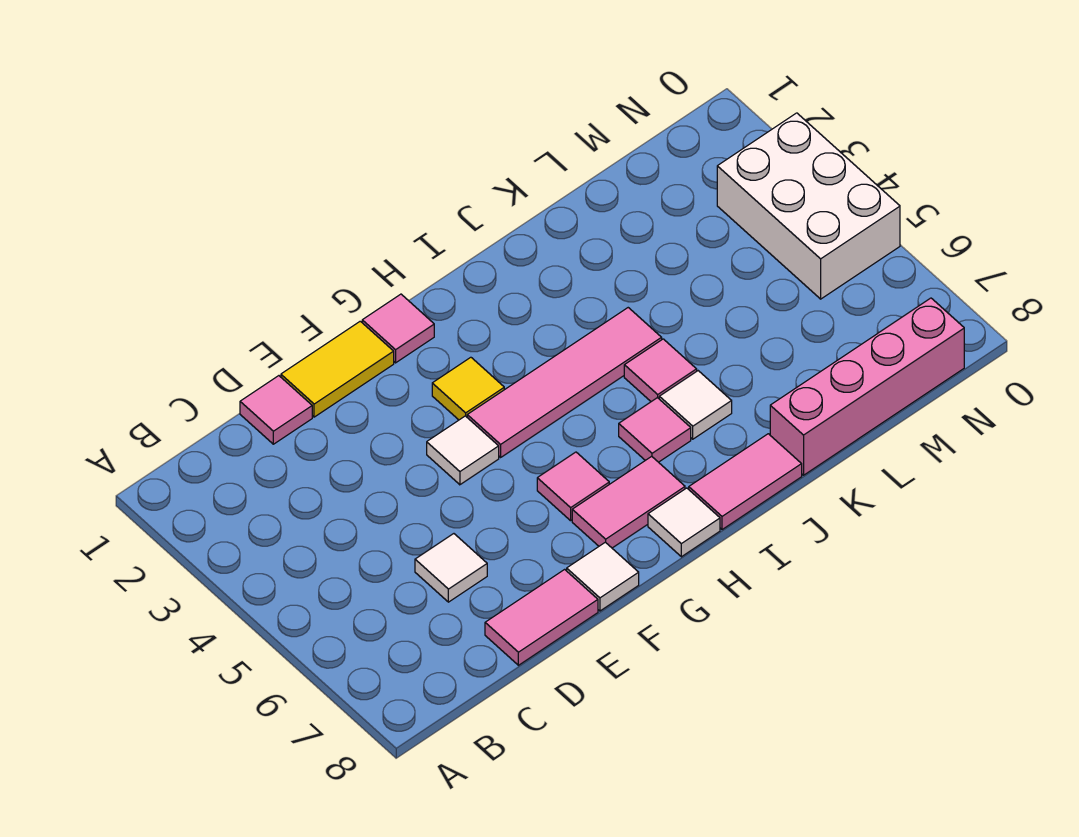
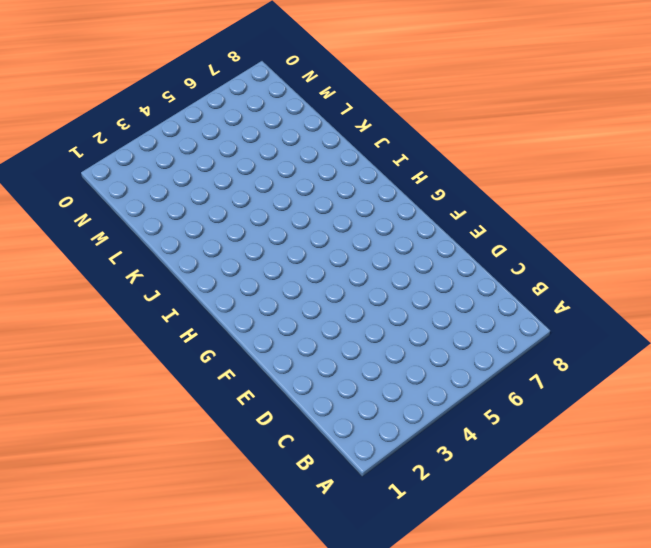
none -> pink 1x1 tile [240,376,312,444]
none -> white 1x1 tile [415,534,487,602]
none -> pink 1x2 tile [485,569,598,665]

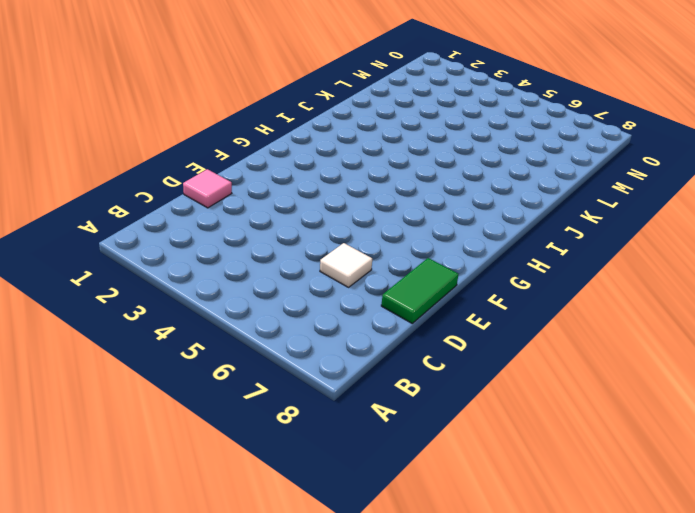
green 1x2 tile [381,258,458,323] -> pink 1x2 tile [485,569,598,665]
none -> yellow 1x2 tile [281,321,394,417]
none -> white 1x1 tile [427,416,499,485]
none -> white 1x1 tile [567,542,639,611]

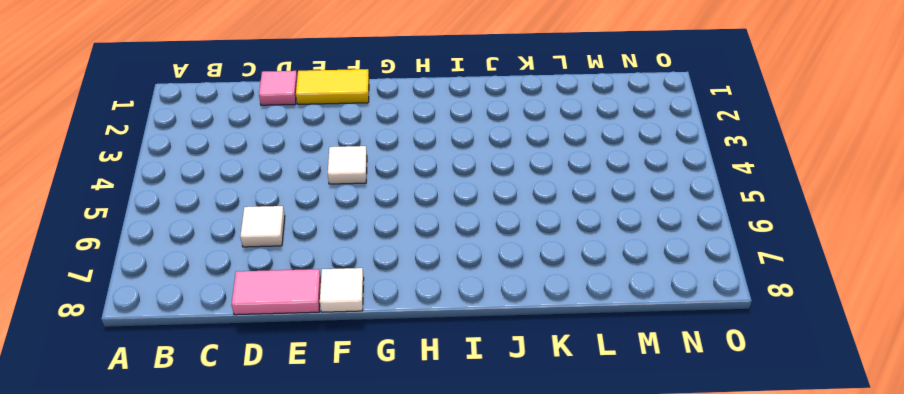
none -> pink 1x1 tile [362,294,434,363]
none -> yellow 1x1 tile [432,357,504,420]
none -> pink 1x4 tile [467,308,662,457]

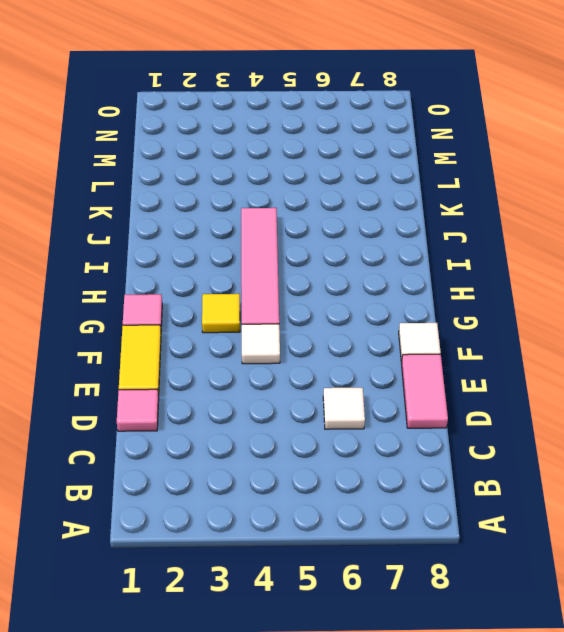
none -> pink 1x1 tile [537,452,609,521]
none -> pink 1x2 tile [572,456,685,548]
none -> white 1x1 tile [648,488,720,557]

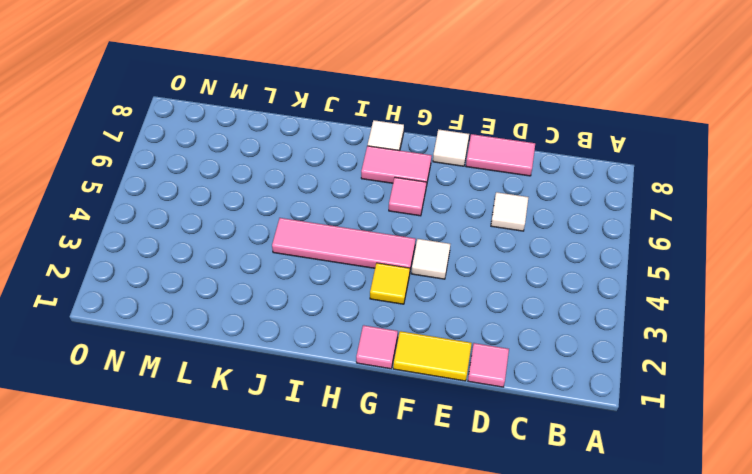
none -> pink 1x1 tile [619,398,691,462]
none -> pink 1x2 tile [689,434,802,530]
none -> pink 1x1 tile [624,339,697,402]

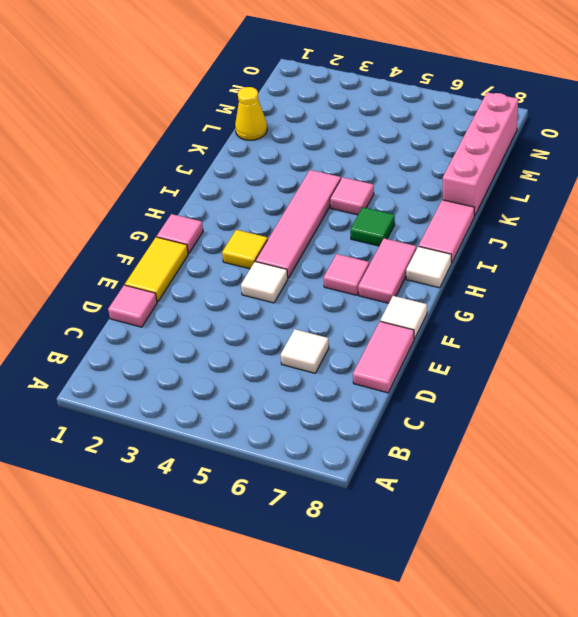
green 1x1 tile [350,207,395,246] -> pink 1x1 tile [619,398,691,462]
yellow 1x1 cone [235,87,267,140] -> none
none -> white 1x1 tile [659,371,732,439]
none -> white 2x3 brick [717,113,900,299]

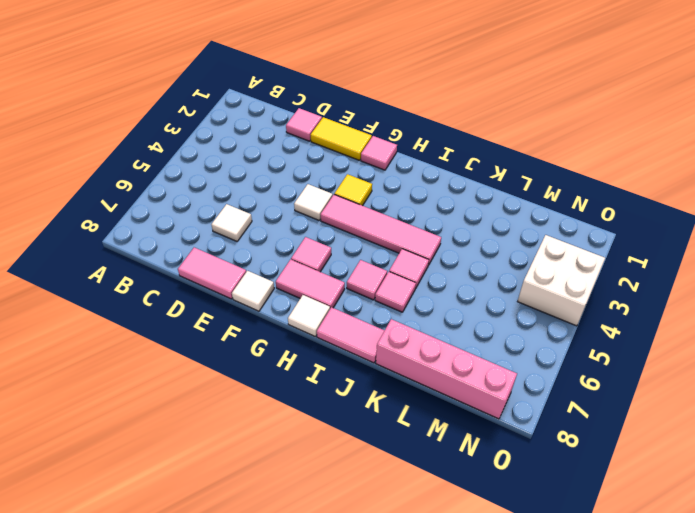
pink 1x1 tile [375,272,416,312] -> white 1x1 tile [659,371,732,439]
white 2x2 brick [518,235,605,326] -> white 2x3 brick [717,113,900,299]

